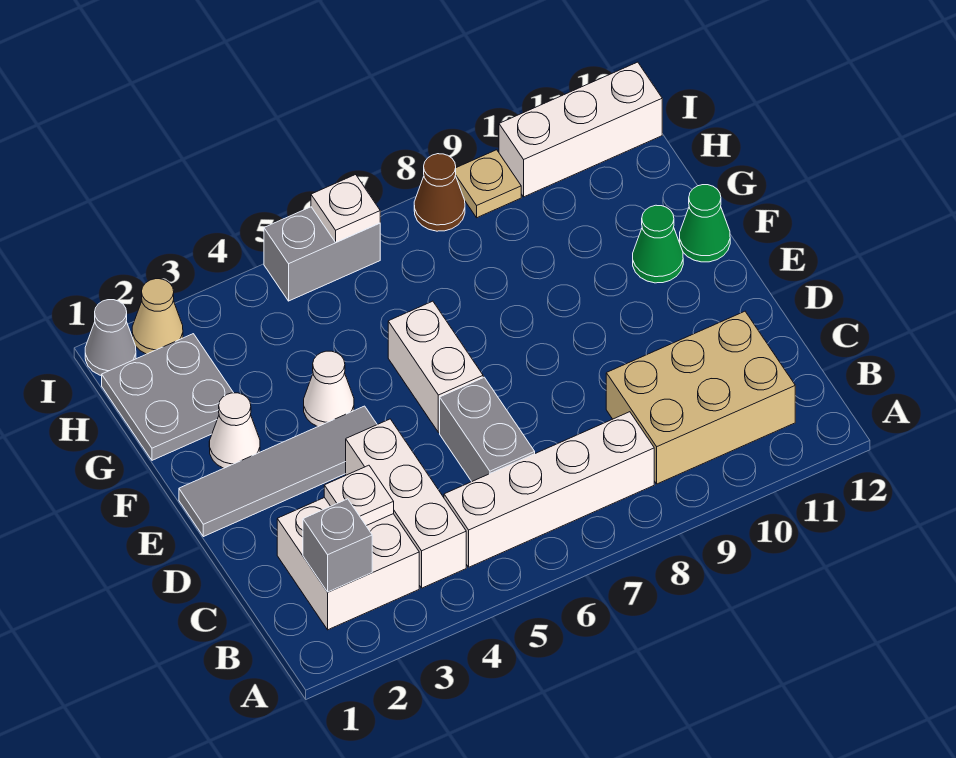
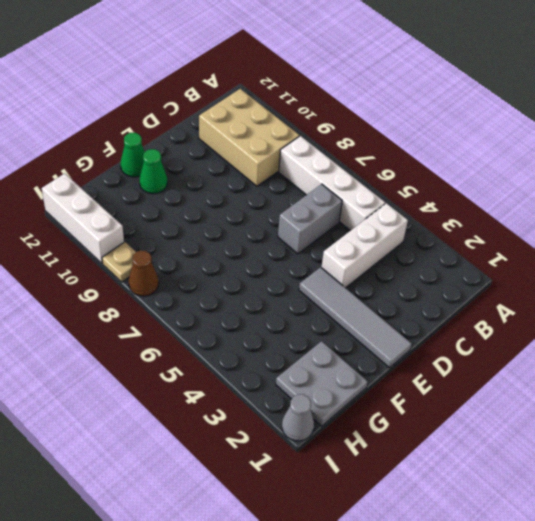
none -> white 2x2 brick [277,498,419,630]
none -> white 1x2 brick [388,301,483,432]
none -> white 1x1 cone [209,393,260,468]

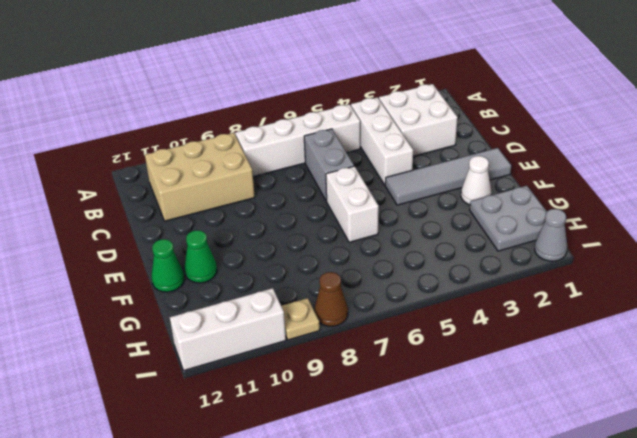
none -> white 1x1 cone [304,351,354,427]
none -> tan 1x1 cone [132,279,183,354]
none -> grey 1x2 brick [264,207,380,301]

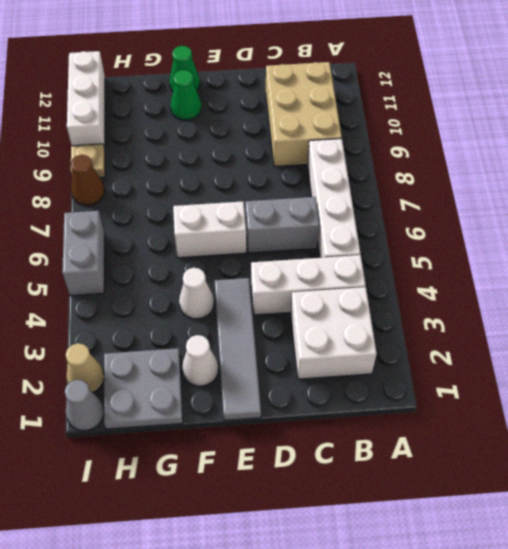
none -> grey 1x1 brick [303,499,372,592]
none -> white 1x1 plate [324,465,394,526]
none -> white 1x1 plate [311,174,380,242]

